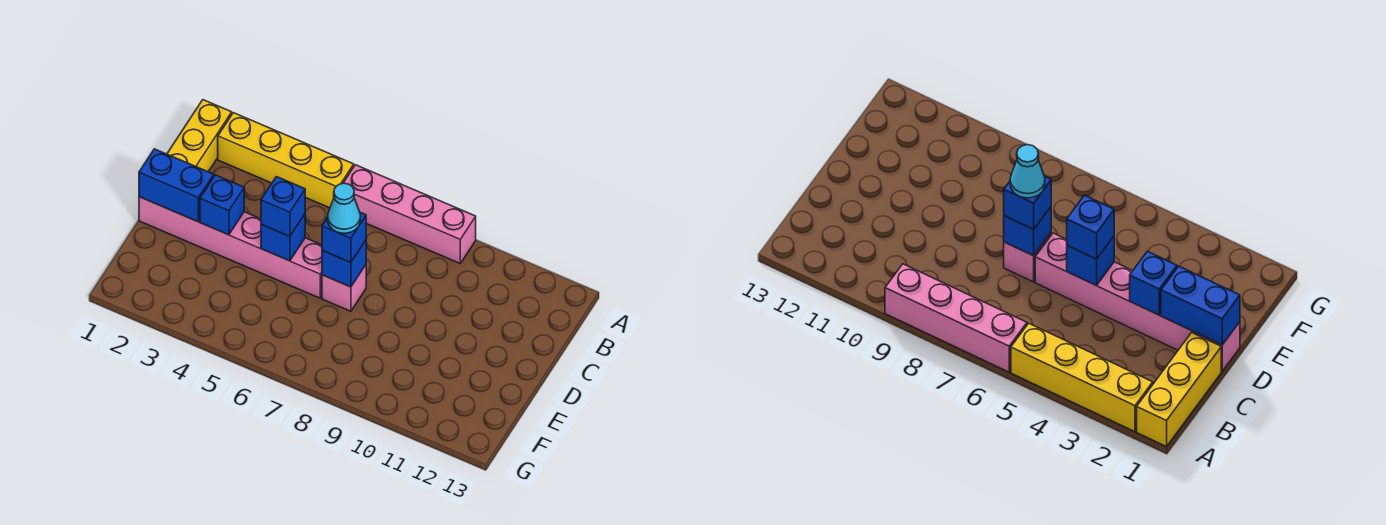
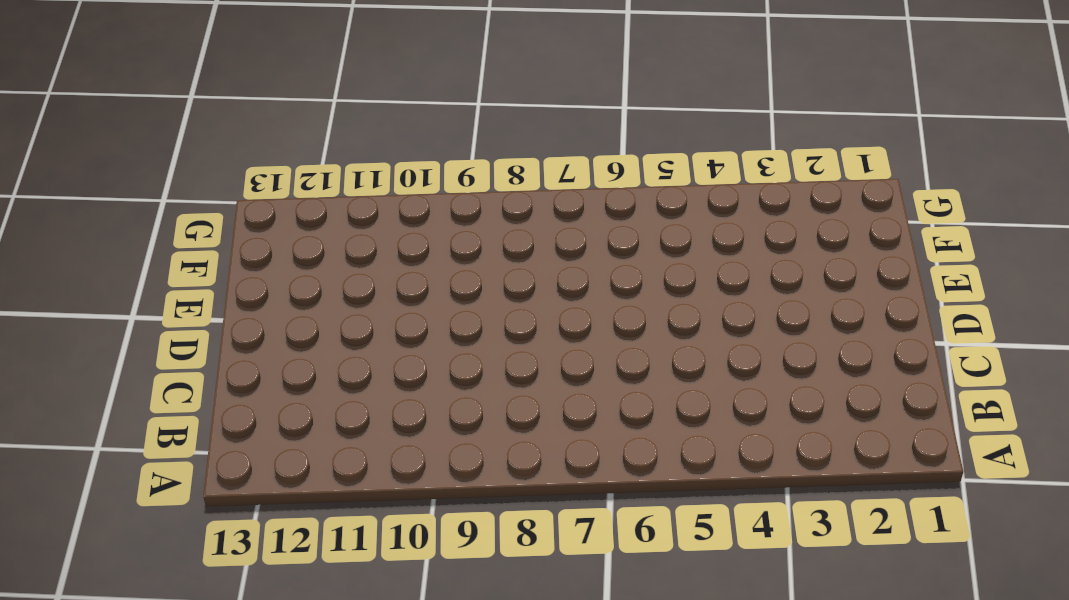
none -> yellow 1x3 brick [167,100,232,172]
none -> yellow 1x4 brick [218,113,354,208]
none -> pink 1x4 brick [343,165,476,263]

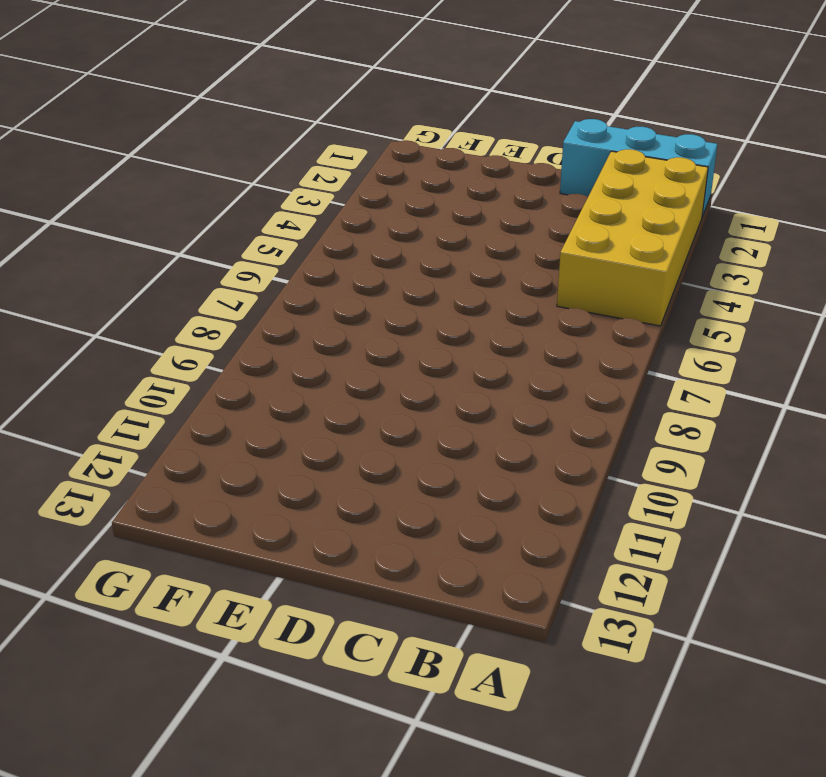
cyan 1x3 brick [560,119,717,217] -> yellow 1x3 brick [167,100,232,172]
yellow 2x4 brick [557,149,708,326] -> yellow 1x4 brick [218,113,354,208]
none -> pink 1x4 brick [343,165,476,263]
none -> pink 1x6 brick [139,197,322,298]
none -> pink 1x1 brick [322,265,366,311]

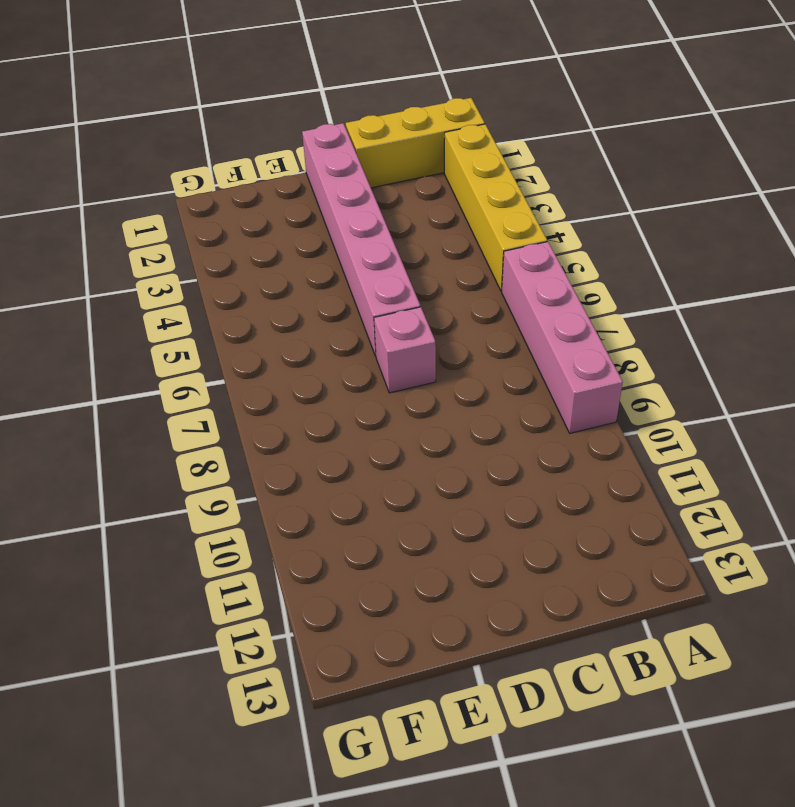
none -> blue 1x2 brick [139,149,214,222]
none -> blue 1x1 brick [200,175,244,235]
none -> blue 1x1 brick [261,214,305,261]

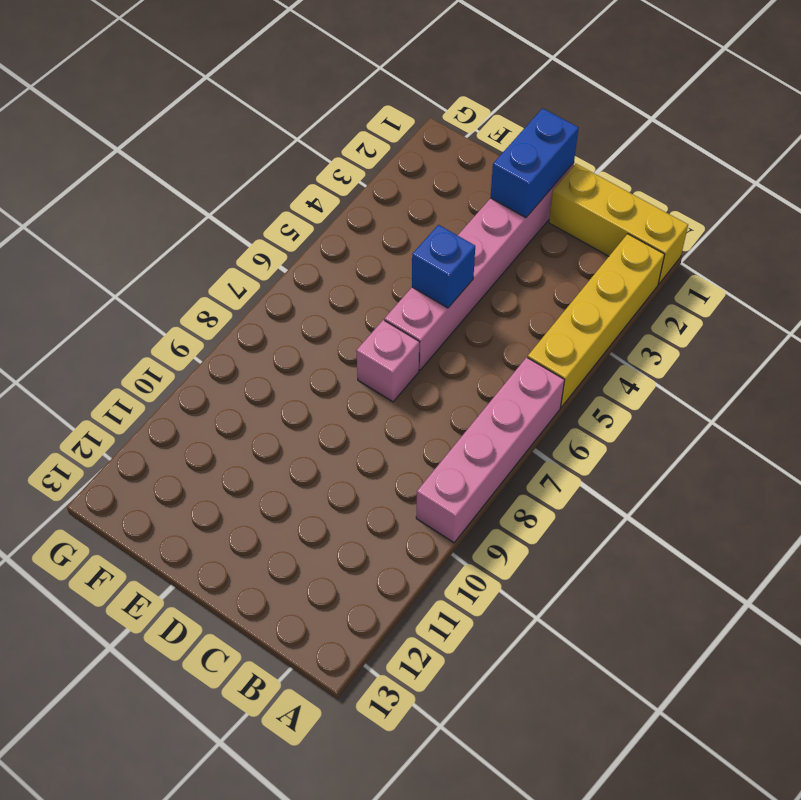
none -> blue 1x1 brick [200,175,244,235]
none -> blue 1x1 brick [322,240,366,287]
none -> blue 1x1 brick [261,177,305,236]

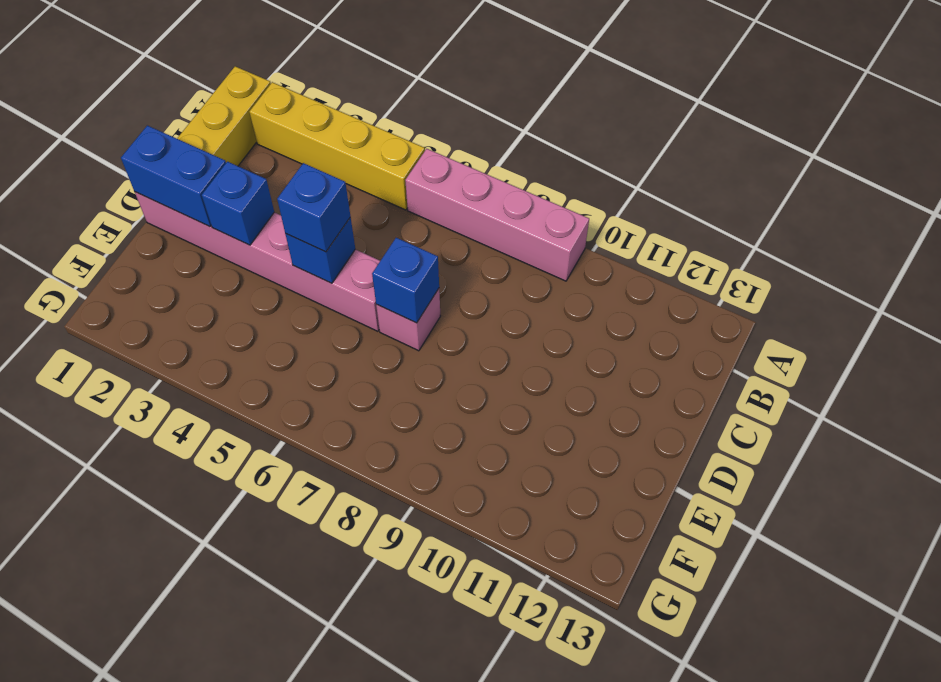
none -> blue 1x1 brick [322,212,366,263]
none -> cyan 1x1 cone [328,183,360,233]

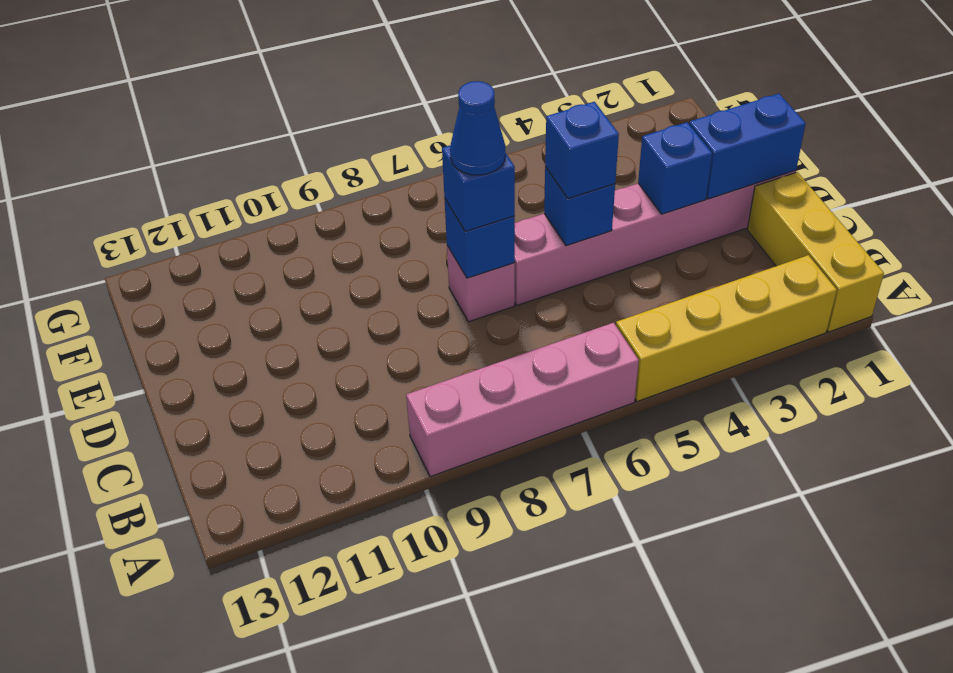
blue 1x1 cone [450,81,505,175] -> cyan 1x1 cone [328,183,360,233]

